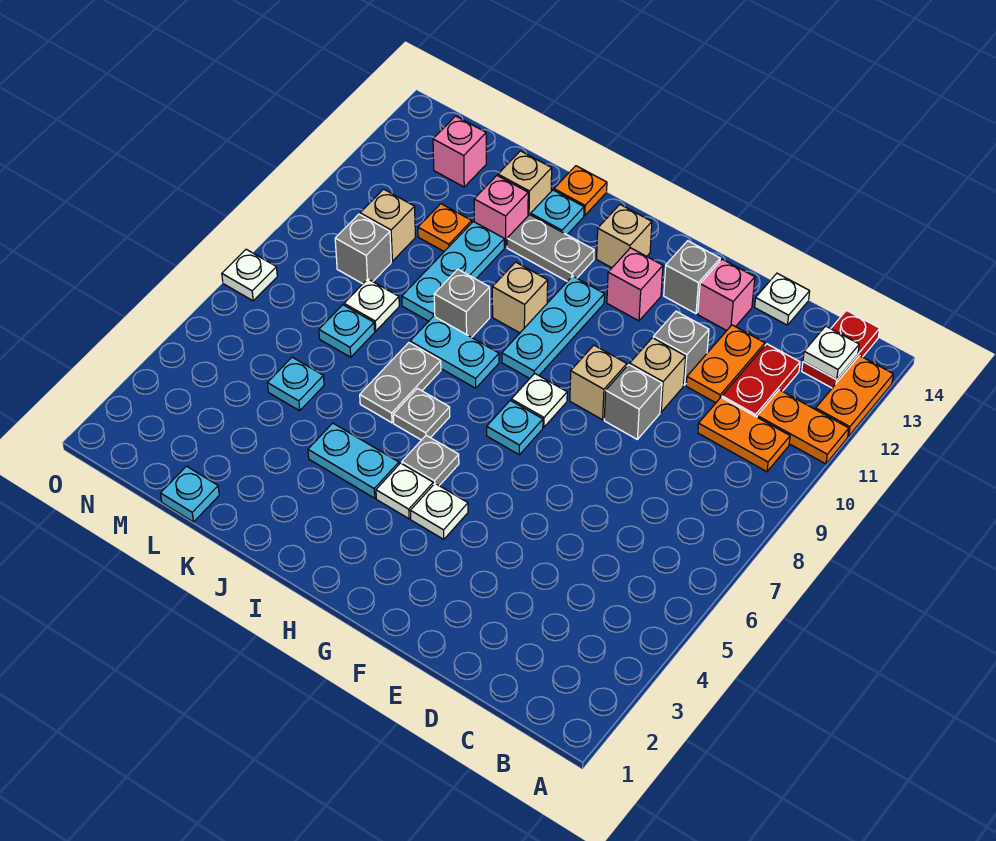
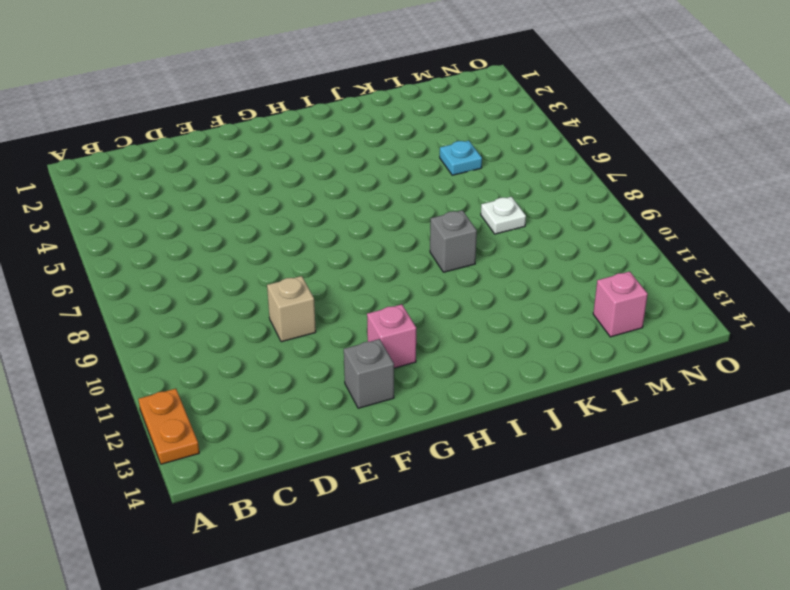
none -> orange 1x2 plate [757,390,849,464]
none -> orange 1x2 plate [698,398,790,472]
none -> red 1x2 plate [802,310,880,388]
none -> red 1x2 plate [722,344,800,417]

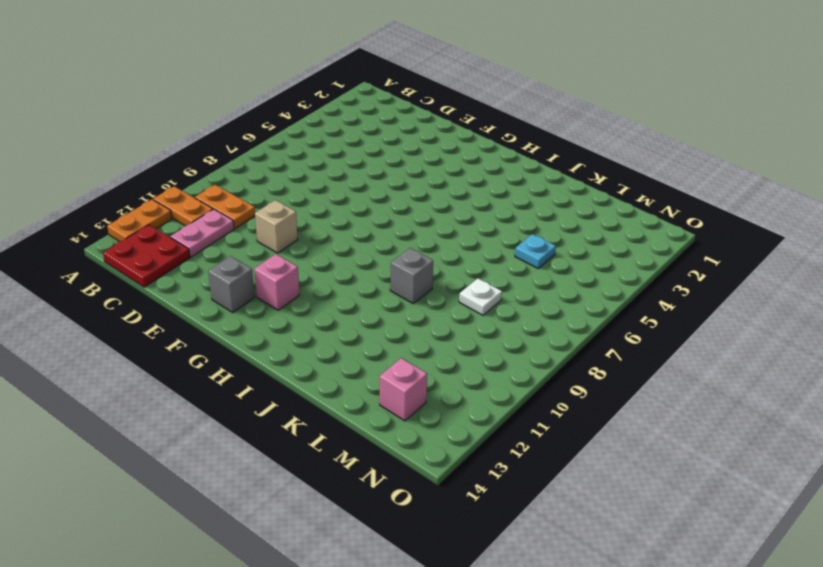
red 2x2 plate [103,225,190,287] -> red 1x2 plate [802,310,880,388]
pink 1x2 plate [170,209,234,257] -> red 1x2 plate [722,344,800,417]
none -> orange 1x2 plate [686,325,765,403]
none -> white 1x1 plate [755,273,810,325]
none -> grey 1x1 brick [604,365,662,439]
none -> grey 1x1 brick [653,311,709,385]

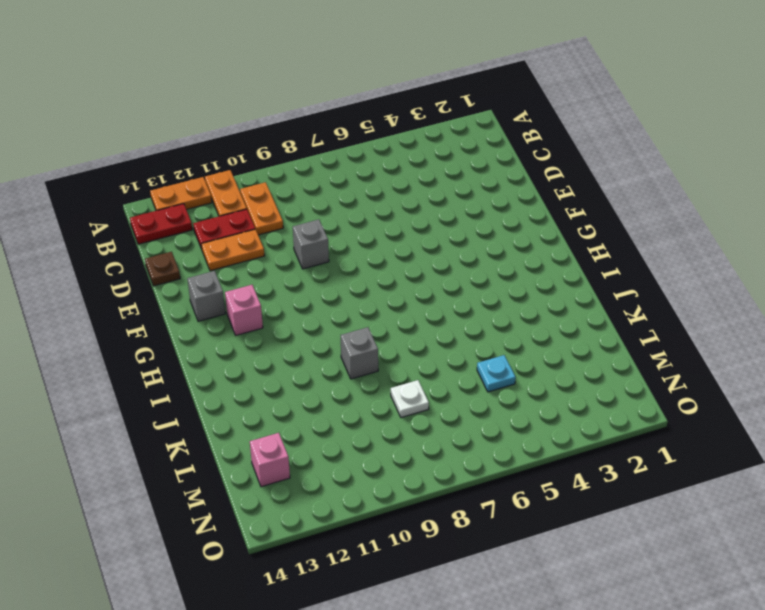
brown 1x1 plate [145,252,180,286] -> white 1x1 plate [755,273,810,325]
none -> tan 1x1 brick [630,338,686,412]
none -> grey 1x1 brick [653,311,709,385]
none -> pink 1x1 brick [698,259,755,330]
none -> tan 1x1 brick [570,345,627,420]

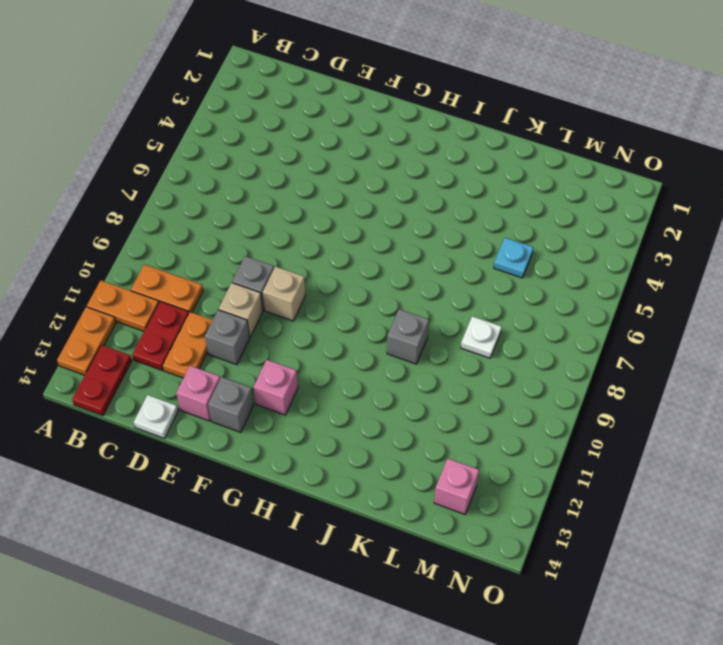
none -> white 1x1 plate [410,484,468,539]
none -> cyan 1x1 plate [487,400,543,455]
none -> white 1x1 plate [511,374,567,427]
none -> white 1x1 plate [376,463,433,519]

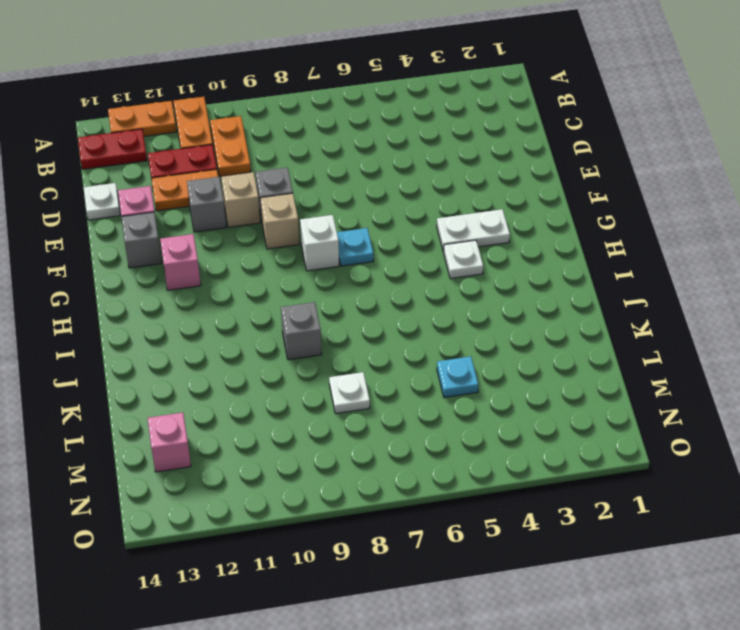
white 1x2 plate [437,209,510,251] -> white 1x1 plate [410,484,468,539]
white 1x1 brick [300,215,339,271] -> white 1x1 plate [511,374,567,427]
none -> grey 1x1 plate [402,435,459,485]
none -> cyan 1x3 plate [502,276,604,378]
none -> tan 1x1 brick [597,205,652,268]
none -> cyan 1x2 plate [308,423,399,498]

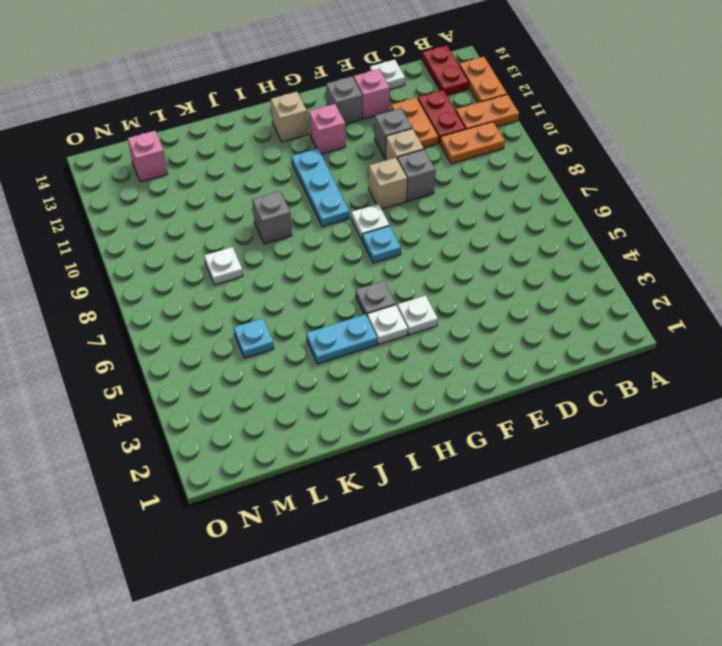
none -> grey 1x1 plate [393,388,450,440]
none -> cyan 1x2 plate [410,316,499,388]
none -> tan 1x1 brick [492,262,548,333]
none -> grey 1x2 plate [507,215,594,281]

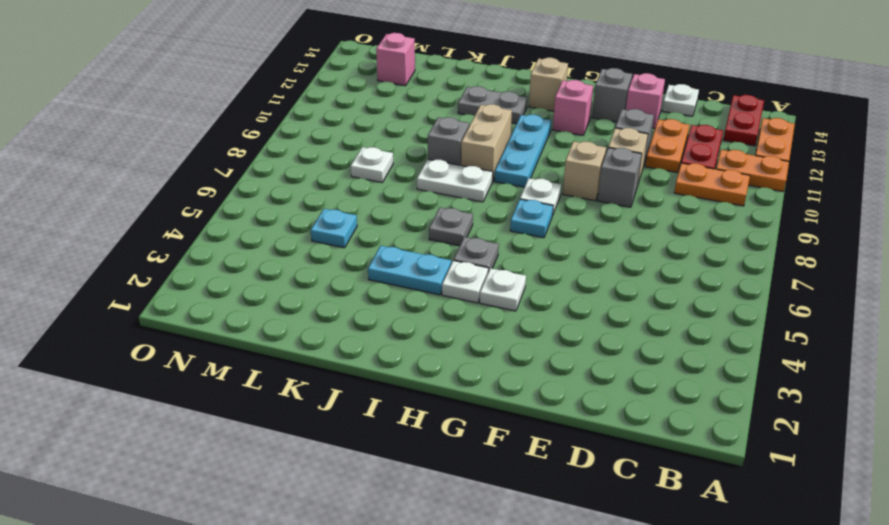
white 1x2 plate [417,159,493,202] -> cyan 1x2 plate [410,316,499,388]
tan 1x2 brick [461,104,512,181] -> tan 1x1 brick [492,262,548,333]
none -> grey 1x2 plate [360,343,441,423]
none -> cyan 1x1 plate [531,190,584,235]
none -> orange 1x1 plate [554,166,607,216]
none -> cyan 1x3 plate [402,221,504,321]

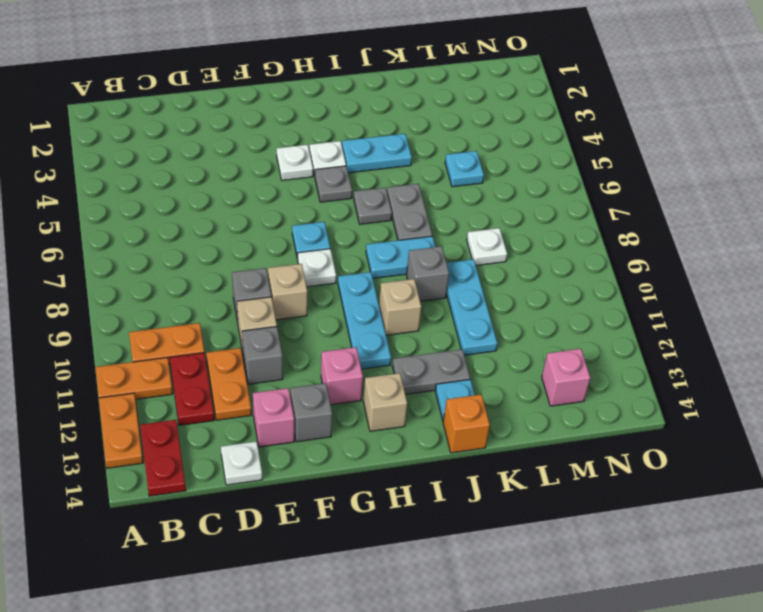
orange 1x1 brick [443,394,490,453] -> orange 1x1 plate [554,166,607,216]
none -> pink 1x1 brick [474,176,528,247]
none -> tan 1x1 brick [498,151,552,216]
none -> cyan 1x1 plate [160,466,219,522]
none -> cyan 1x1 plate [319,305,375,357]

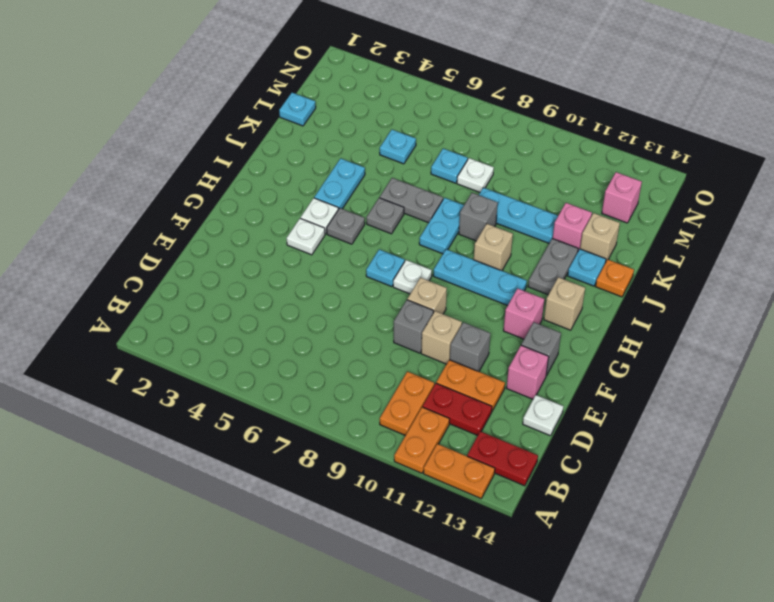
none -> orange 1x1 plate [418,204,472,251]
none -> grey 1x1 brick [335,214,391,284]
none -> tan 1x1 brick [360,189,416,261]
none -> white 1x1 plate [222,249,277,301]

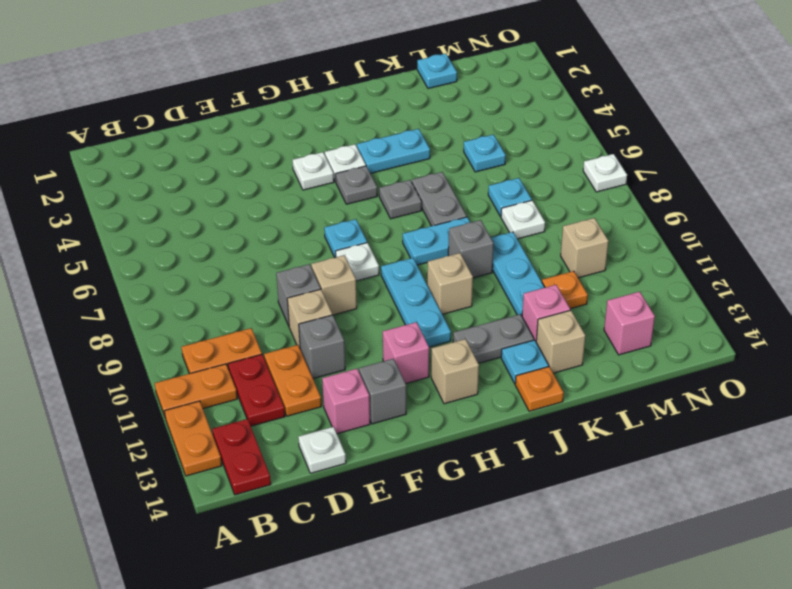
none -> grey 1x1 brick [335,214,391,284]
none -> white 1x1 plate [803,326,859,380]

